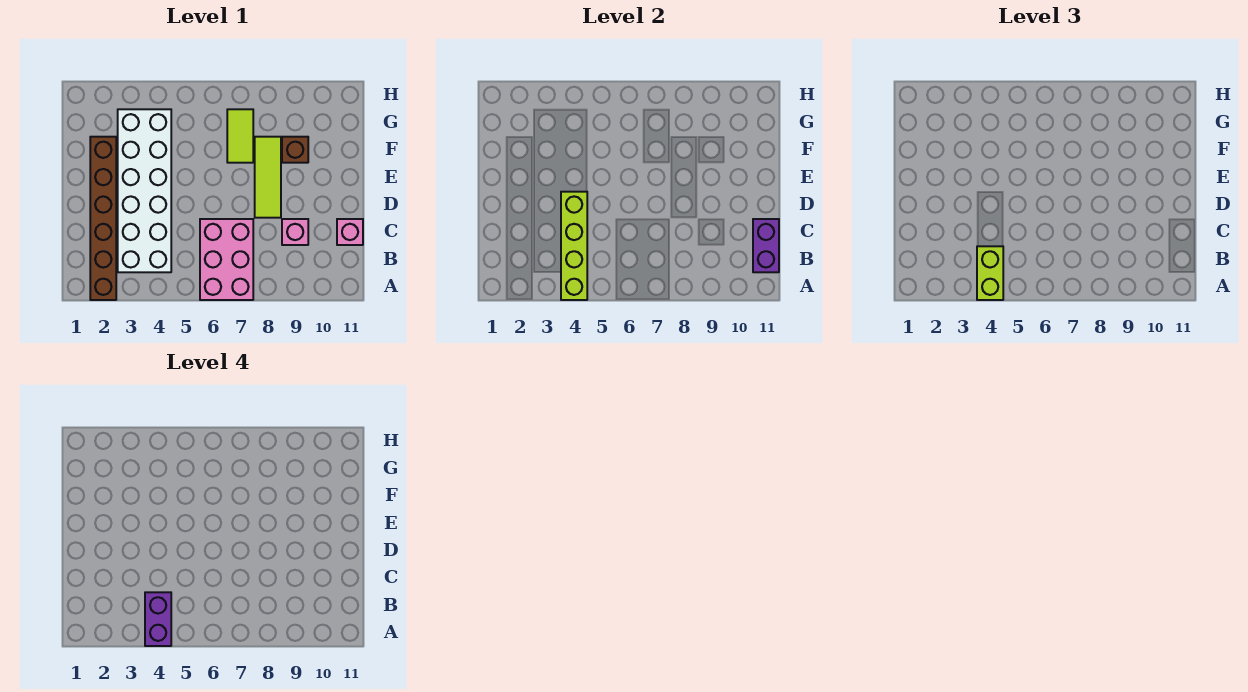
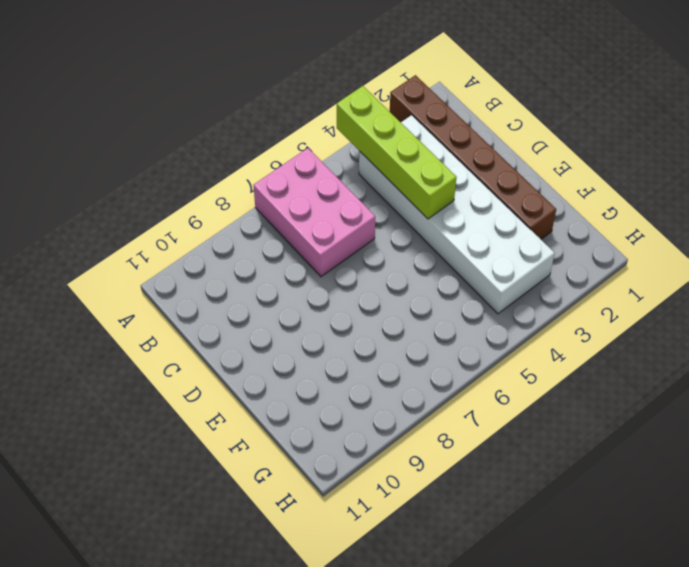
none -> pink 1x1 brick [282,219,308,245]
none -> pink 1x1 brick [337,219,363,245]
none -> lime 1x3 tile [255,137,281,218]

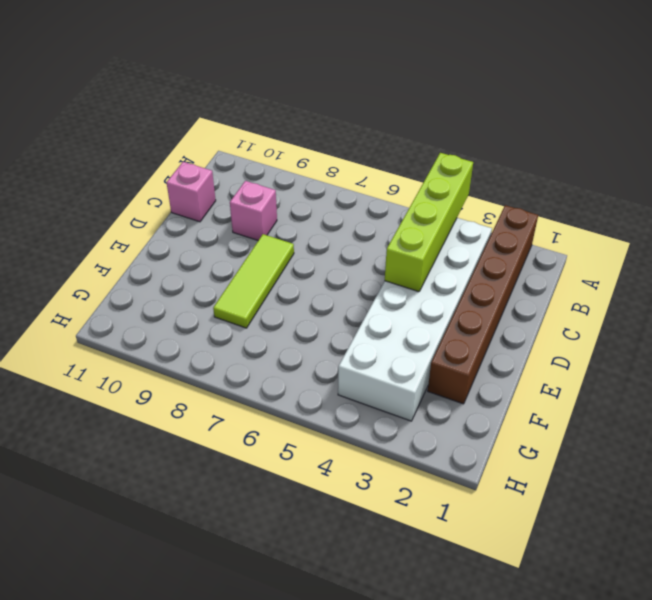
none -> pink 2x3 brick [200,219,253,300]
none -> lime 1x2 tile [227,109,253,163]
none -> brown 1x1 brick [282,137,308,163]

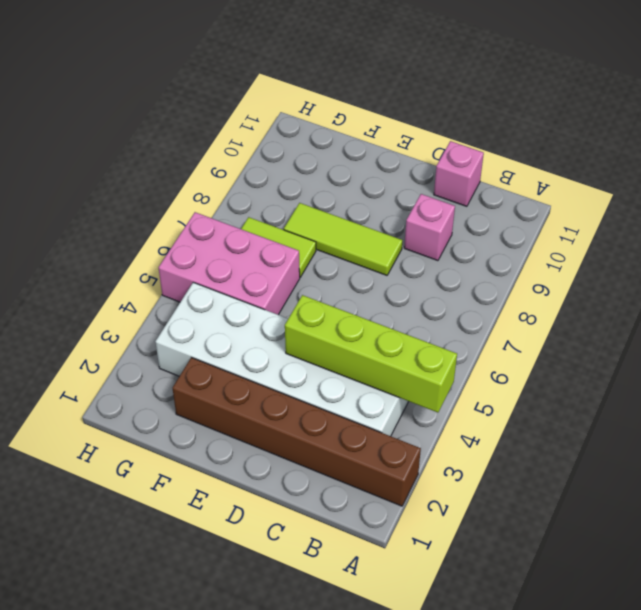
pink 2x3 brick [158,212,300,315] -> pink 2x3 brick moved to [200,219,253,300]
none -> brown 1x1 brick [282,137,308,163]
none -> purple 1x2 brick [753,219,779,272]
none -> lime 1x2 brick [977,246,1003,300]

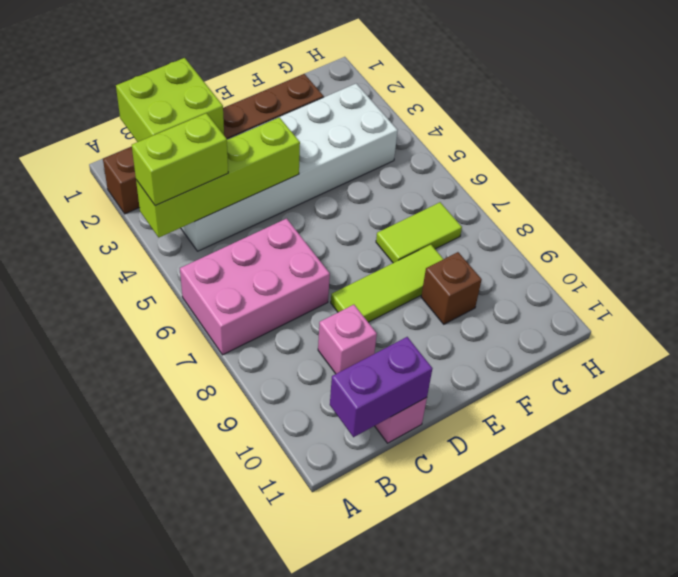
lime 2x2 brick [116,58,224,142] -> none
none -> purple 1x2 brick [145,592,171,646]

